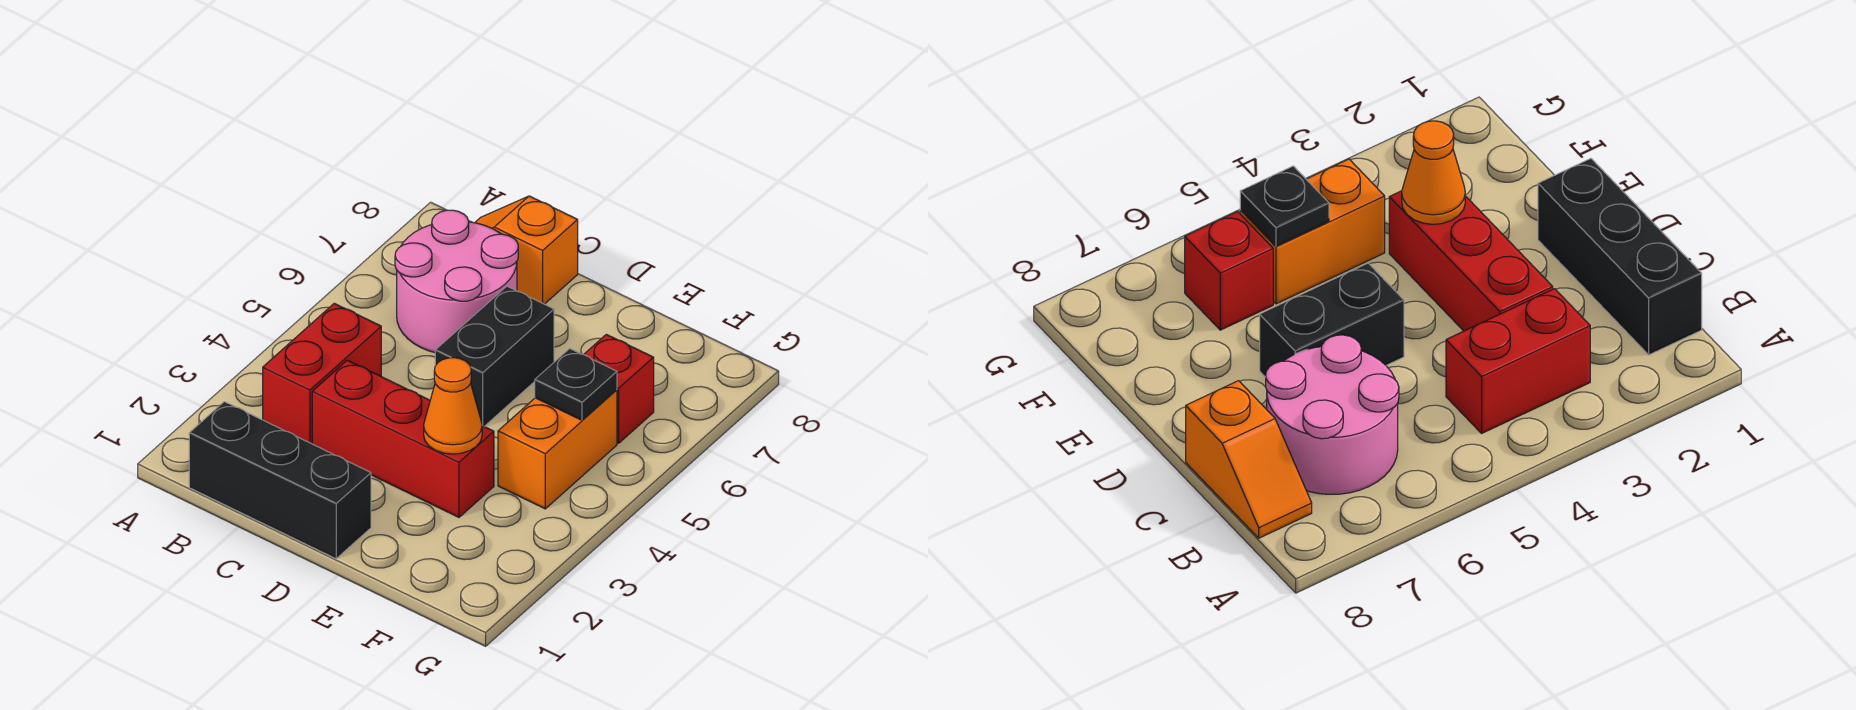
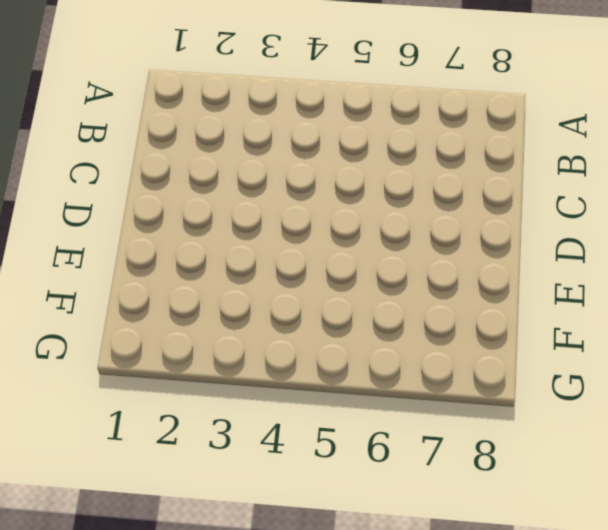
none -> black 1x3 brick [189,402,371,559]
none -> red 1x2 brick [263,303,381,444]

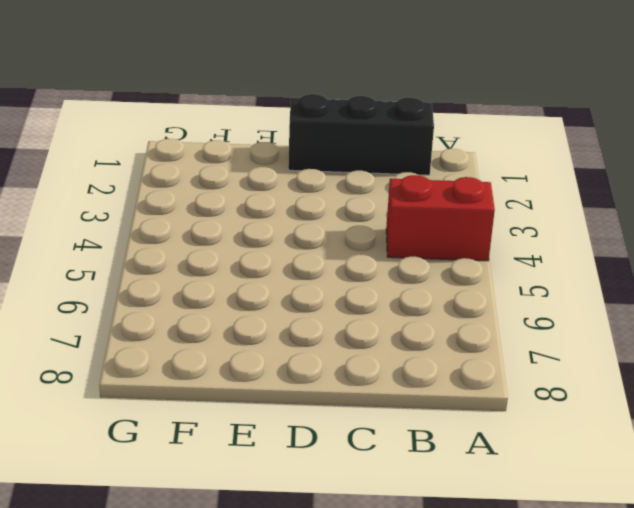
red 1x2 brick [386,175,495,261] -> red 1x2 brick turned to [263,303,381,444]
none -> pink 2x2 round brick [395,210,518,353]
none -> orange 1x2 slope [475,196,578,304]

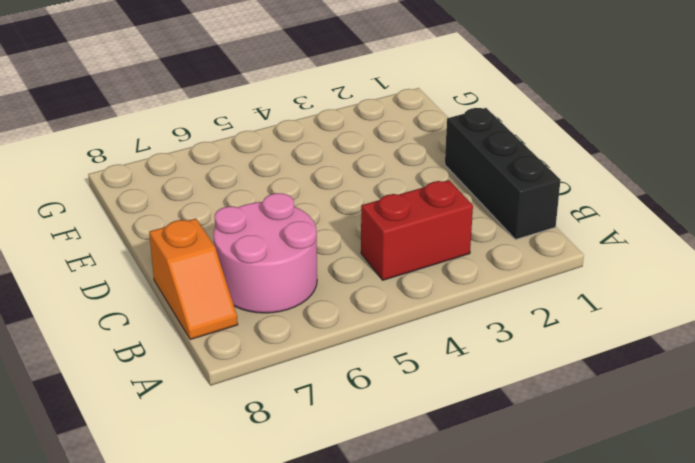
none -> red 1x3 brick [312,360,494,517]
none -> black 1x2 brick [435,286,554,426]

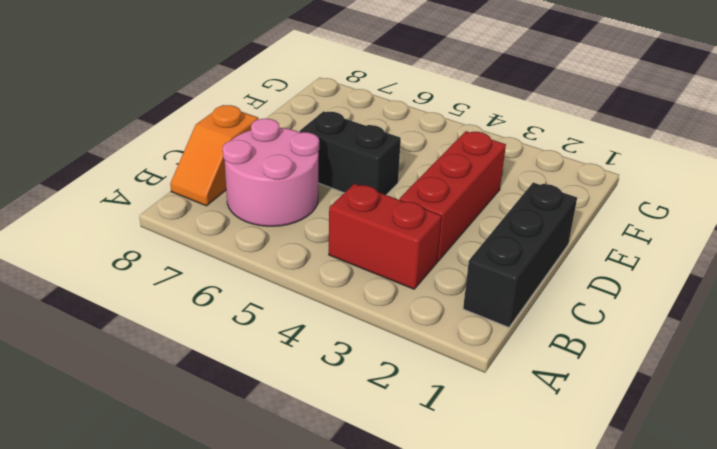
none -> orange 1x2 brick [498,390,617,509]
none -> red 1x1 brick [584,334,654,443]

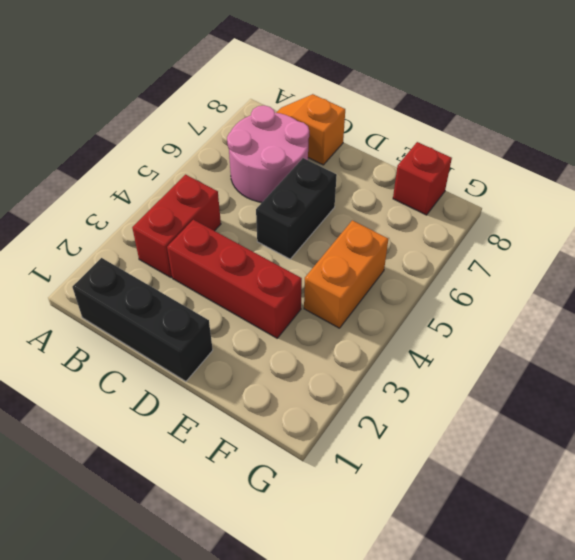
red 1x1 brick [393,142,452,215] -> red 1x1 brick moved to [584,334,654,443]
none -> orange 1x1 cone [424,358,482,454]
none -> black 1x1 plate [535,349,617,420]

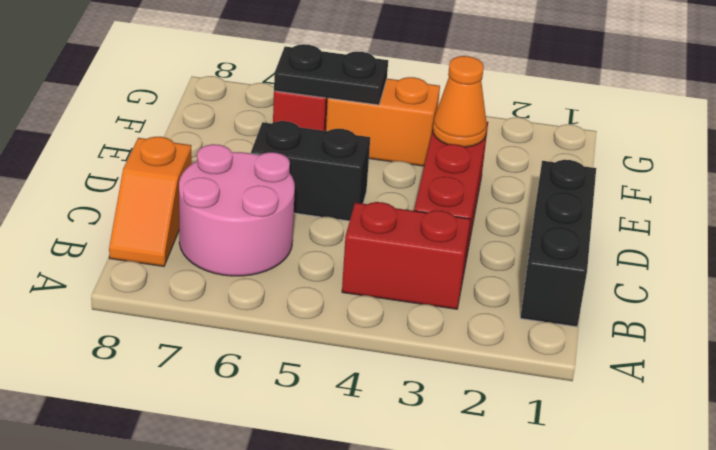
black 1x2 plate [274,44,388,105] -> black 1x1 plate [535,349,617,420]

